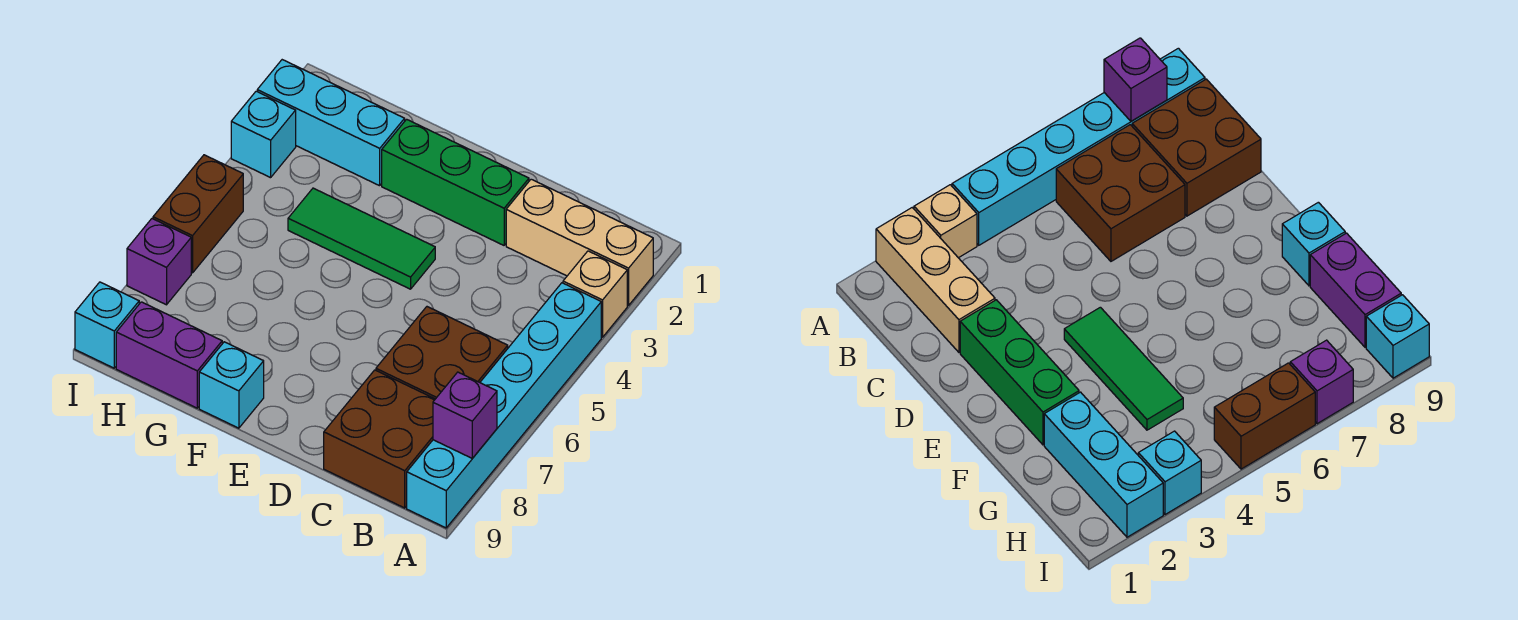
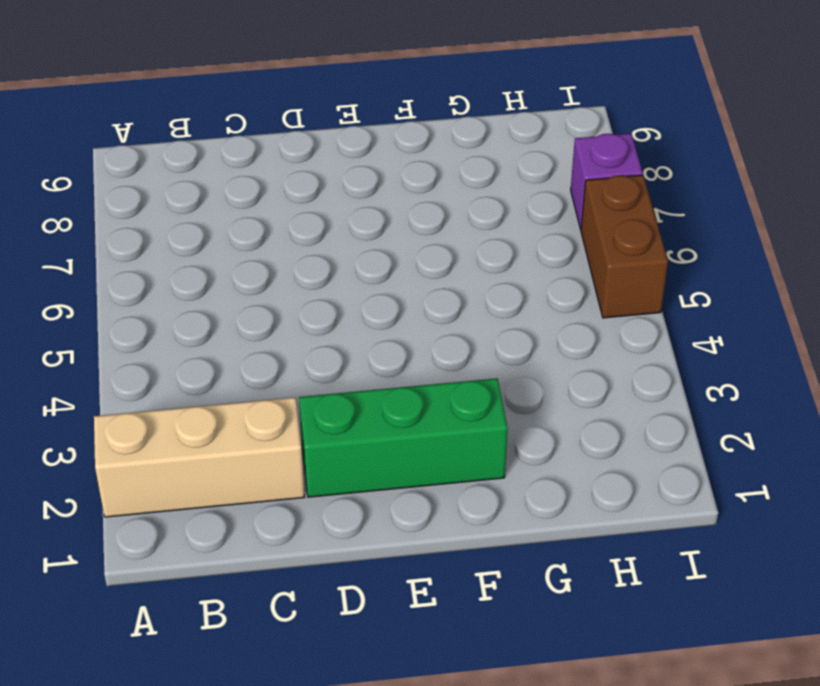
none -> tan 1x1 brick [563,251,627,337]
none -> cyan 1x6 brick [407,283,601,528]
none -> brown 2x2 brick [376,307,508,399]

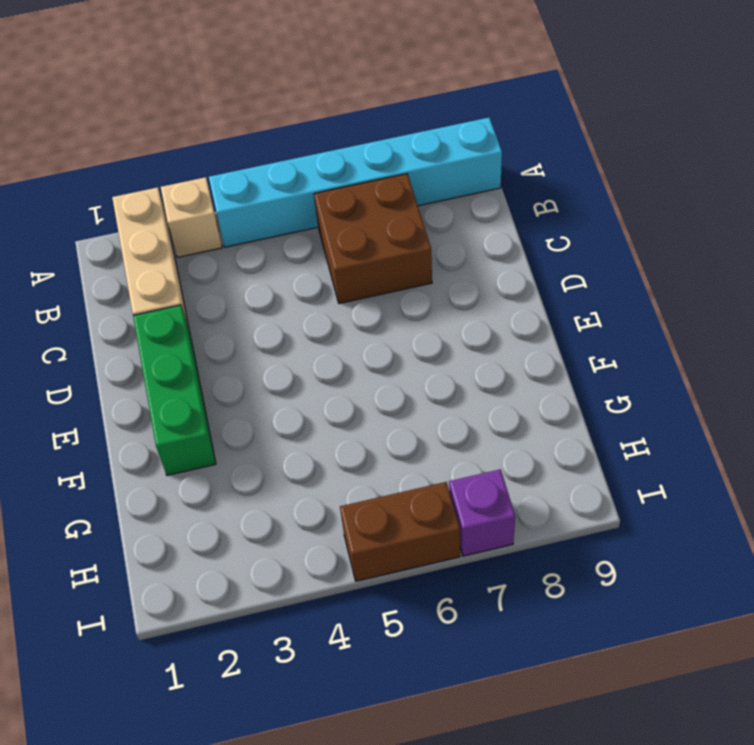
none -> brown 2x2 brick [324,370,435,508]
none -> green 1x3 tile [288,188,435,289]
none -> cyan 1x1 brick [199,342,264,428]

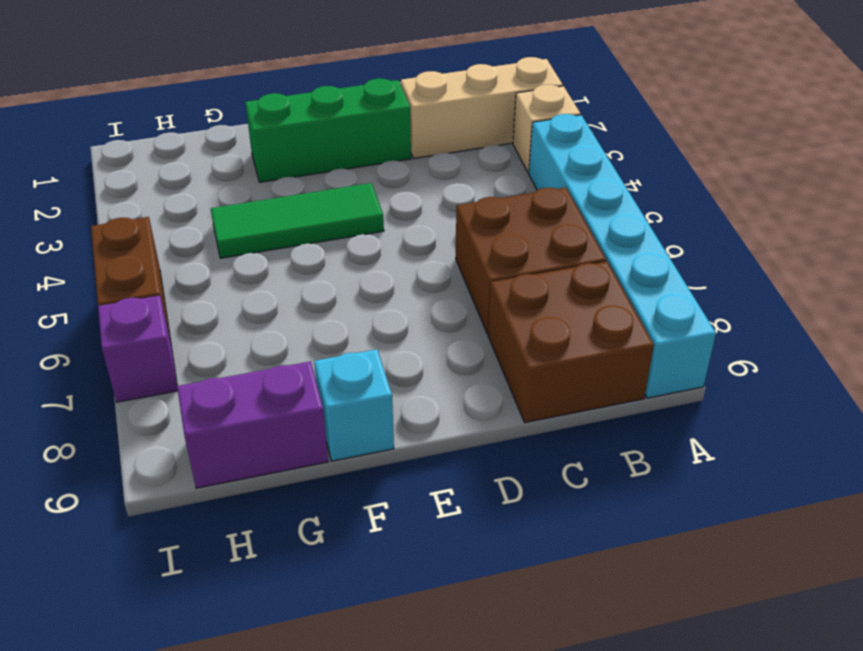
none -> cyan 1x3 brick [257,60,405,186]
none -> cyan 1x1 brick [231,91,296,178]
none -> cyan 1x1 brick [75,282,139,368]

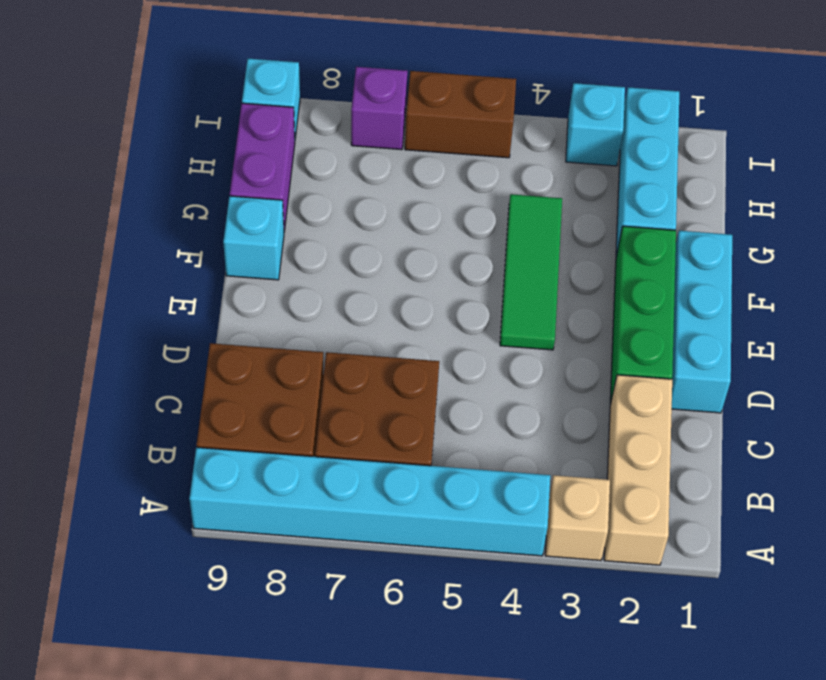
cyan 1x3 brick [672,231,732,413] -> none
none -> purple 1x1 brick [433,372,497,458]

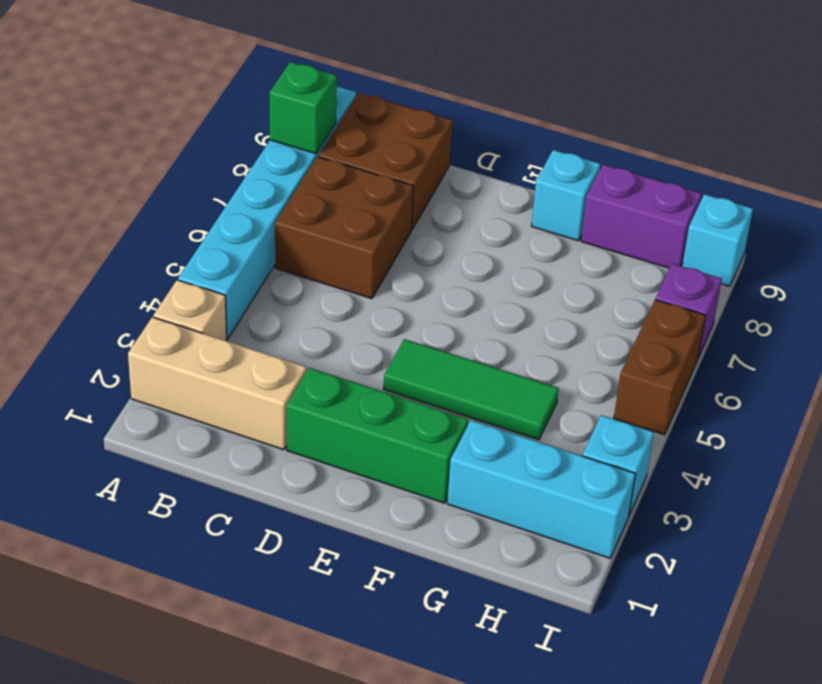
green 1x1 brick [269,62,337,154] -> purple 1x1 brick [433,372,497,458]

